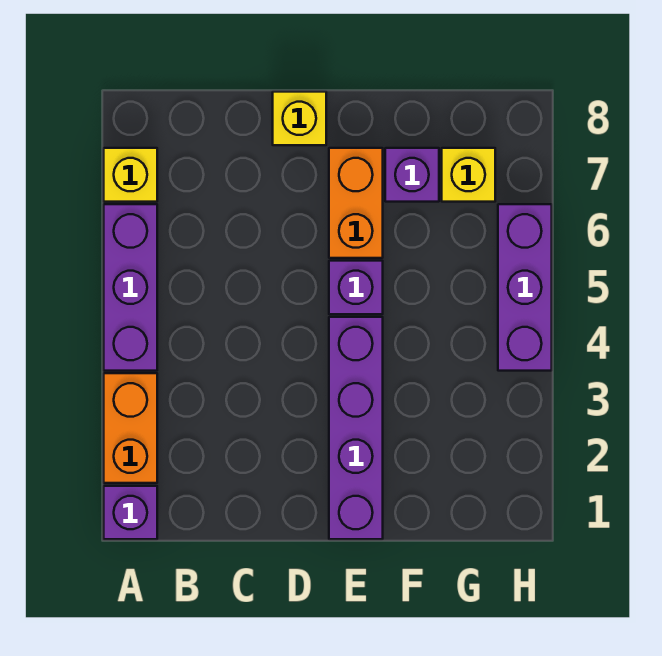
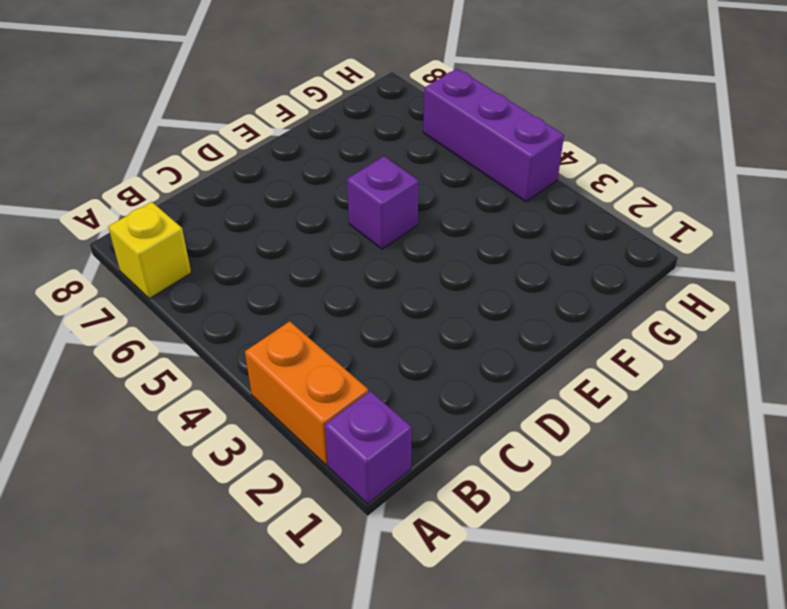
none -> purple 1x3 brick [104,204,157,371]
none -> yellow 1x1 brick [273,92,326,145]

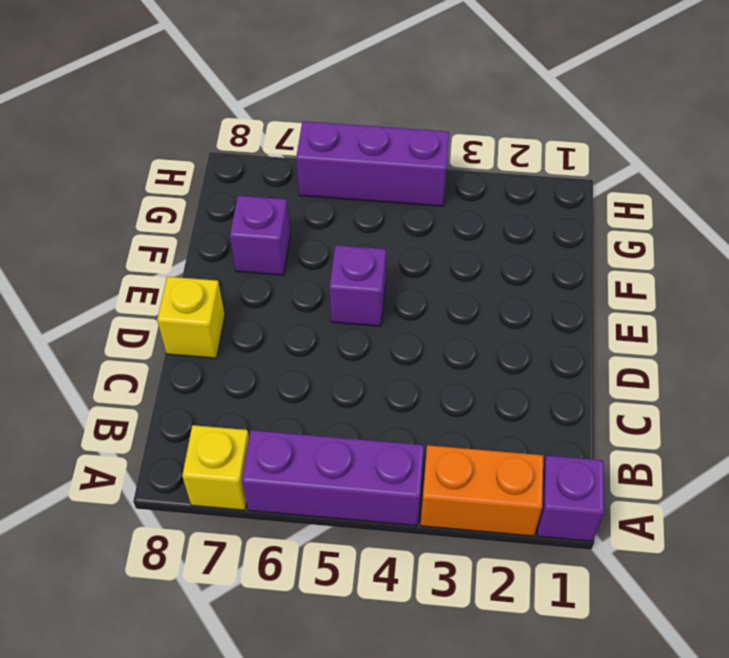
none -> purple 1x4 brick [329,317,383,539]
none -> orange 1x2 brick [329,148,383,258]

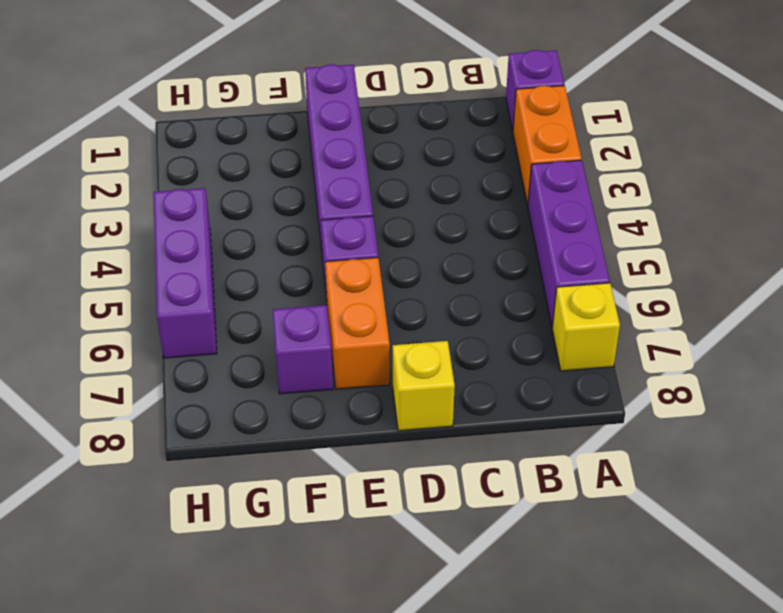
none -> yellow 1x1 brick [442,148,495,202]

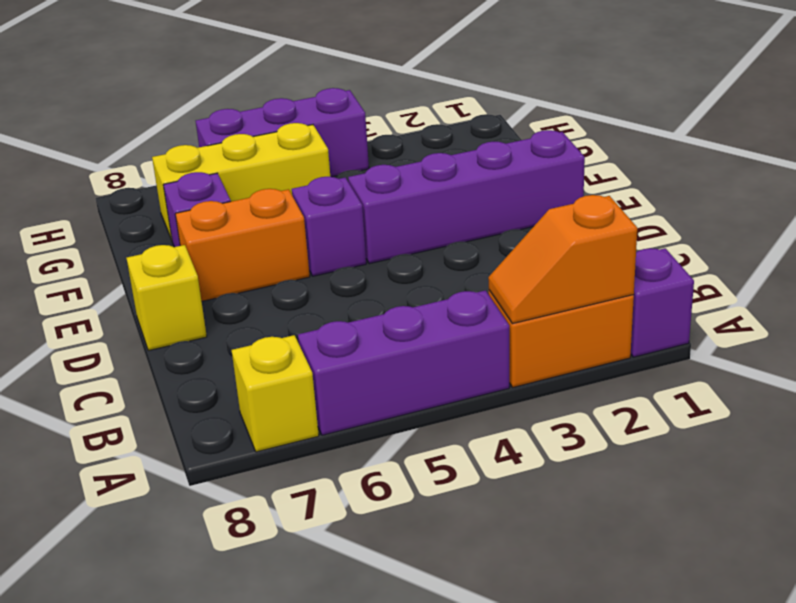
orange 1x2 slope [488,195,637,324] -> none
yellow 1x3 brick [152,123,330,240] -> yellow 1x1 brick [442,148,495,202]

